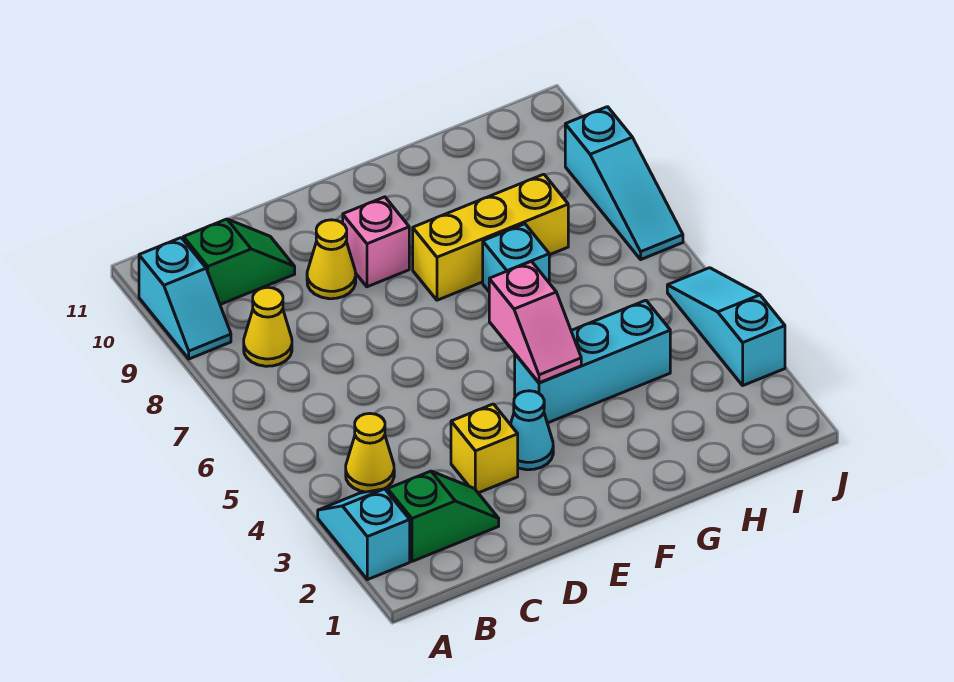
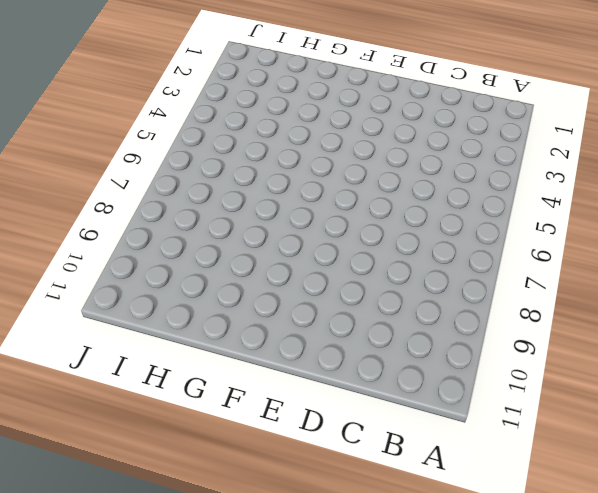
none -> cyan 1x2 slope [318,489,410,580]
none -> cyan 1x2 slope [139,238,231,359]
none -> green 1x2 slope [388,471,499,561]

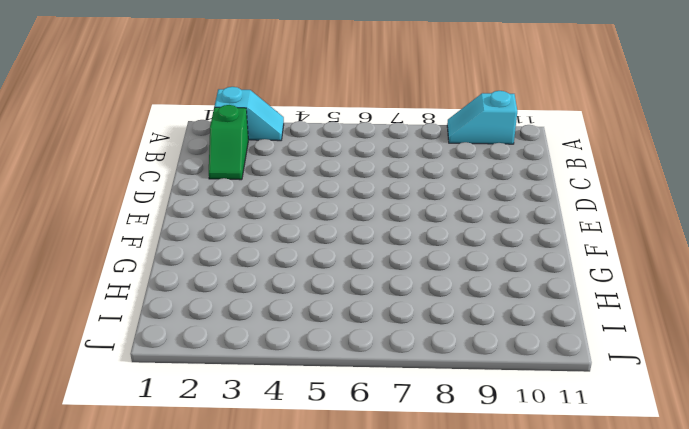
none -> yellow 1x1 cone [346,414,394,492]
none -> yellow 1x1 cone [244,287,292,366]
none -> green 1x2 slope [183,219,295,304]

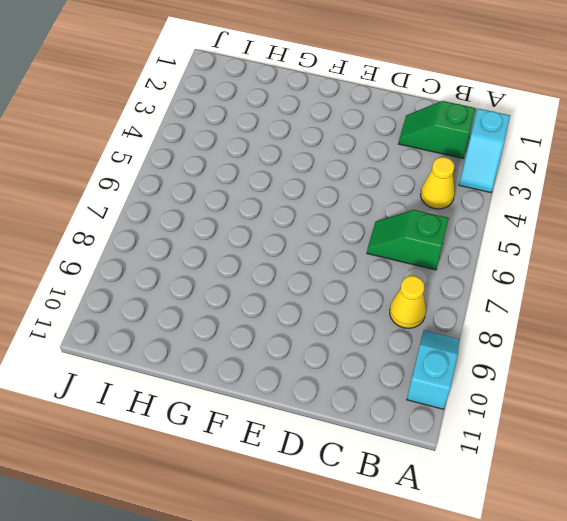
green 1x2 slope [367,210,449,270] -> green 1x2 slope moved to [183,219,295,304]
none -> yellow 1x1 brick [451,404,518,493]
none -> yellow 1x1 cone [307,220,356,299]
none -> cyan 1x1 cone [510,391,553,470]

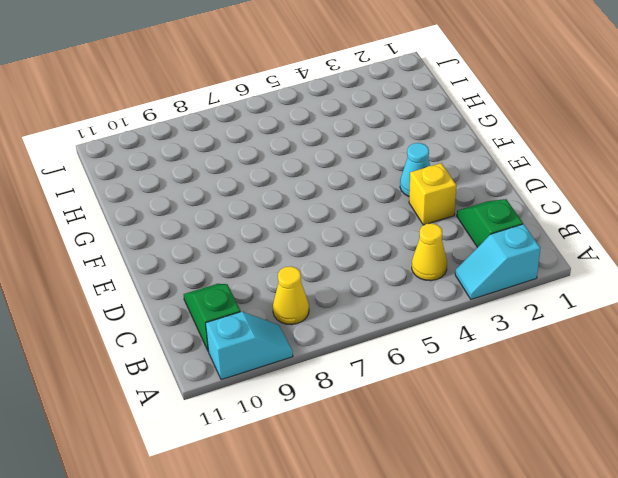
none -> yellow 1x1 cone [307,220,356,299]
none -> pink 1x1 brick [343,197,409,287]
none -> cyan 1x3 brick [515,300,670,423]

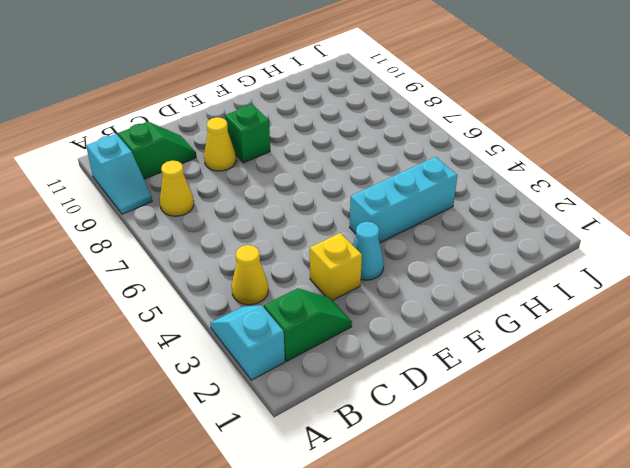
green 1x1 brick [225,104,270,163] -> pink 1x1 brick [343,197,409,287]
none -> yellow 1x3 brick [413,174,568,300]
none -> cyan 1x1 brick [483,224,549,291]
none -> cyan 1x3 slope [667,268,785,385]

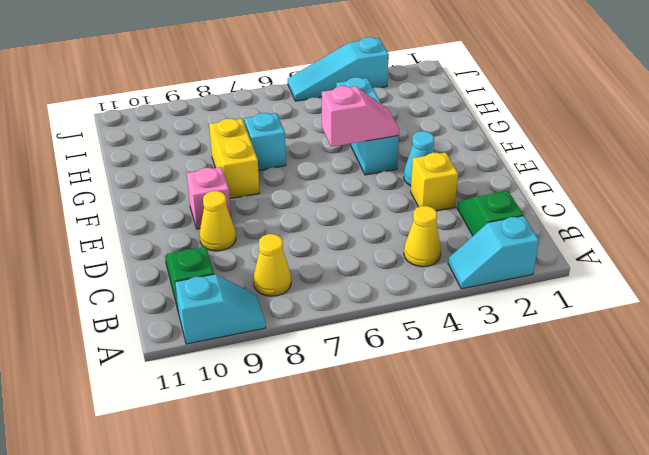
yellow 1x2 brick [209,119,259,199] -> yellow 1x3 brick [413,174,568,300]
none -> cyan 1x3 slope [565,107,683,259]

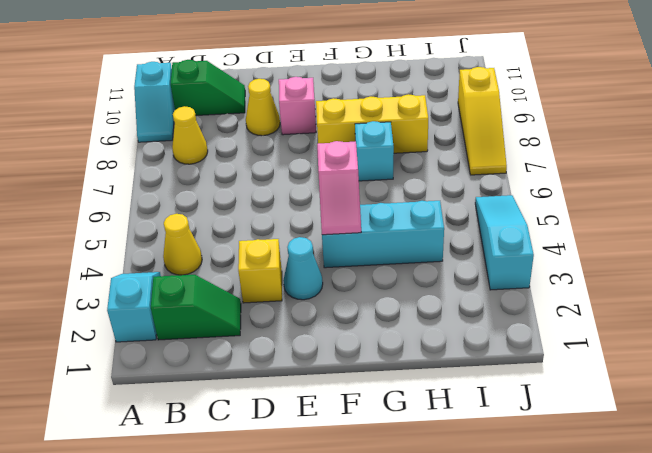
yellow 1x3 slope [458,67,507,175] -> cyan 1x3 slope [565,107,683,259]

